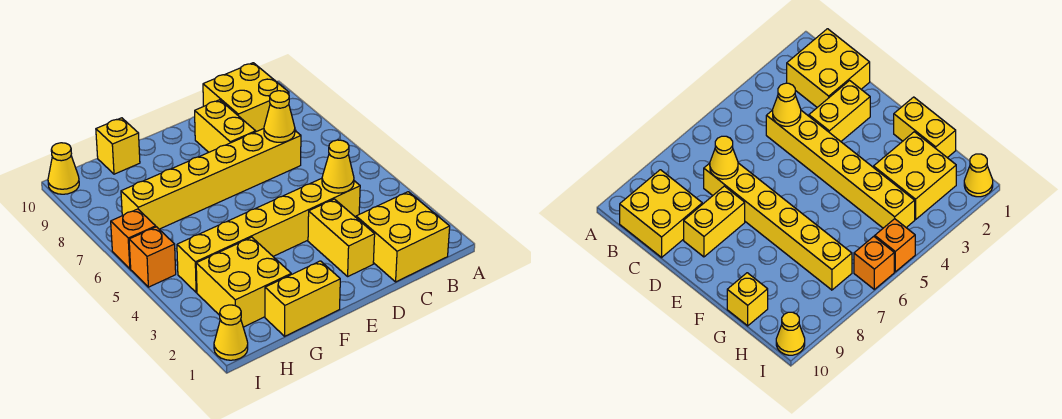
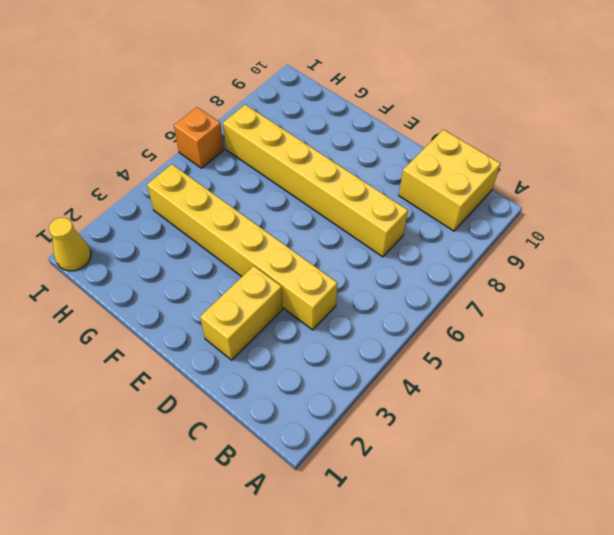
none -> yellow 2x2 brick [356,192,450,282]
none -> yellow 1x2 brick [195,100,256,152]
none -> yellow 1x2 brick [265,261,340,336]

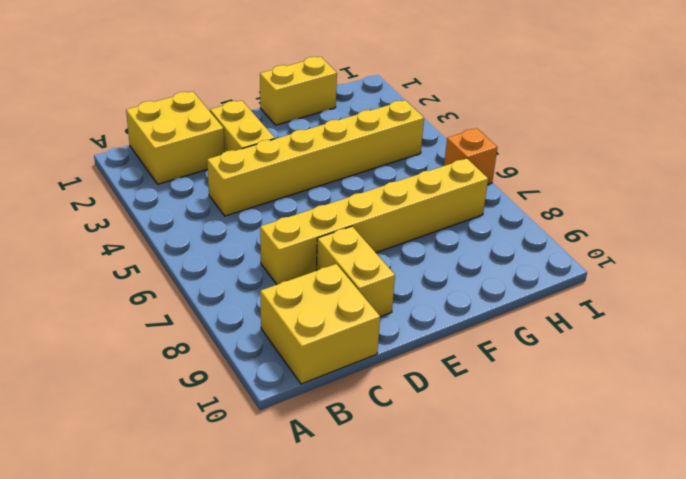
none -> yellow 2x2 brick [196,237,291,327]
none -> yellow 1x1 brick [96,118,140,174]
none -> yellow 1x1 cone [214,305,248,360]

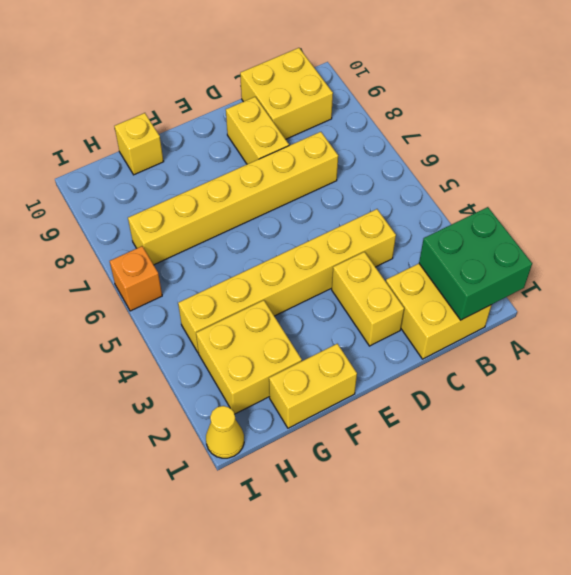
green 2x2 brick [419,207,532,320] -> none
none -> orange 1x1 brick [129,227,176,287]
none -> yellow 1x1 cone [48,143,79,194]
none -> yellow 1x1 cone [322,140,354,193]

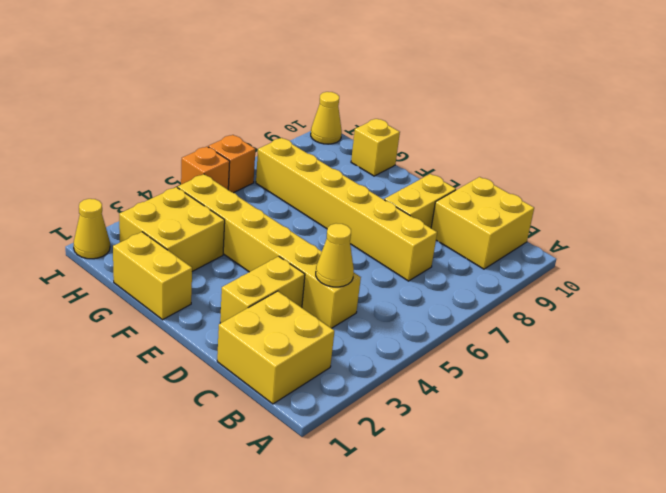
none -> yellow 1x1 cone [264,91,295,142]

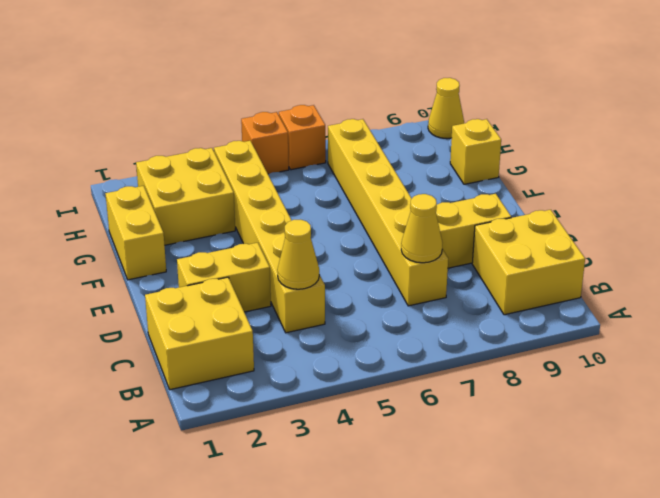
none -> yellow 1x1 cone [214,305,248,360]

